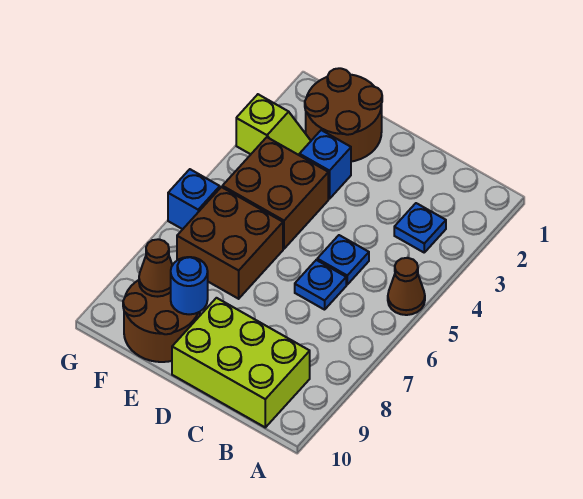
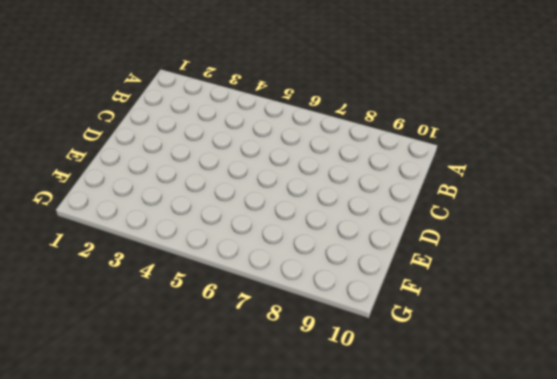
none -> brown 1x1 cone [388,258,425,315]
none -> blue 1x1 plate [394,203,446,252]
none -> lime 2x3 brick [172,298,310,427]

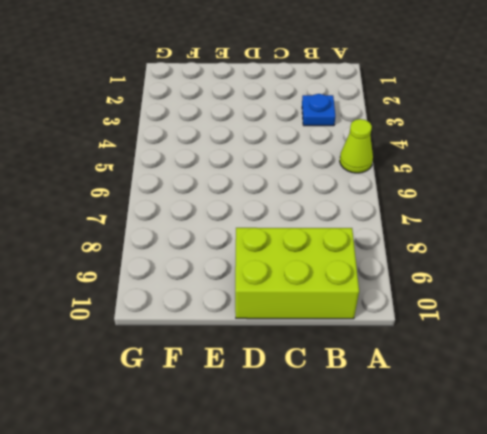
lime 1x1 cone [340,119,373,173] -> brown 1x1 cone [388,258,425,315]
none -> blue 1x1 plate [317,235,369,285]
none -> blue 1x1 plate [295,260,346,310]
none -> brown 2x2 round brick [305,68,382,162]

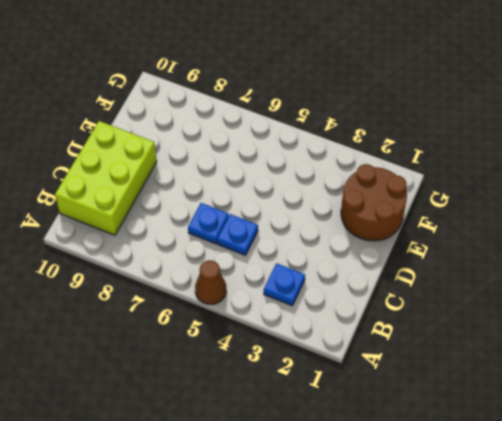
none -> blue 1x1 brick [299,130,351,199]
none -> brown 2x2 brick [222,137,328,249]
none -> brown 2x2 brick [177,187,283,299]

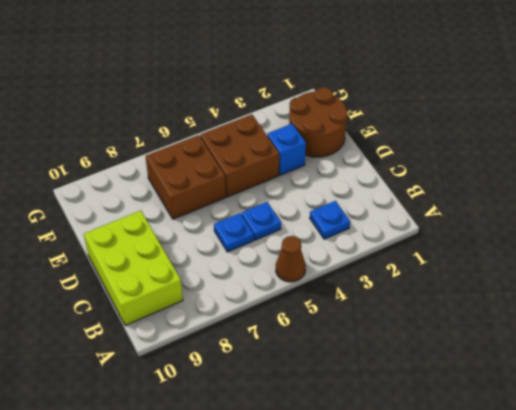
none -> brown 2x2 round brick [123,280,200,362]
none -> lime 1x2 slope [236,94,311,155]
none -> blue 1x1 brick [168,169,220,229]

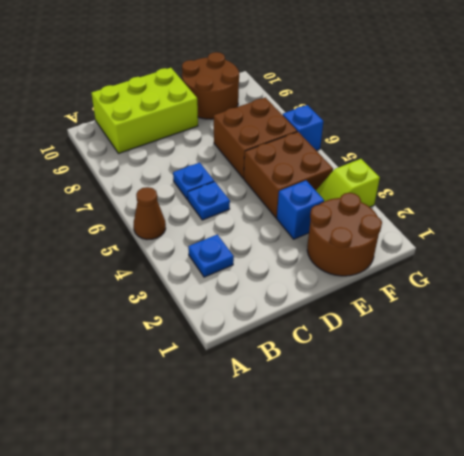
none -> blue 1x1 round brick [171,257,208,314]
none -> brown 1x1 cone [139,239,172,297]

